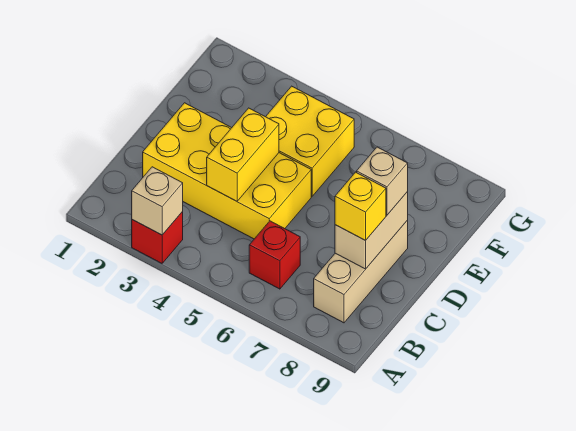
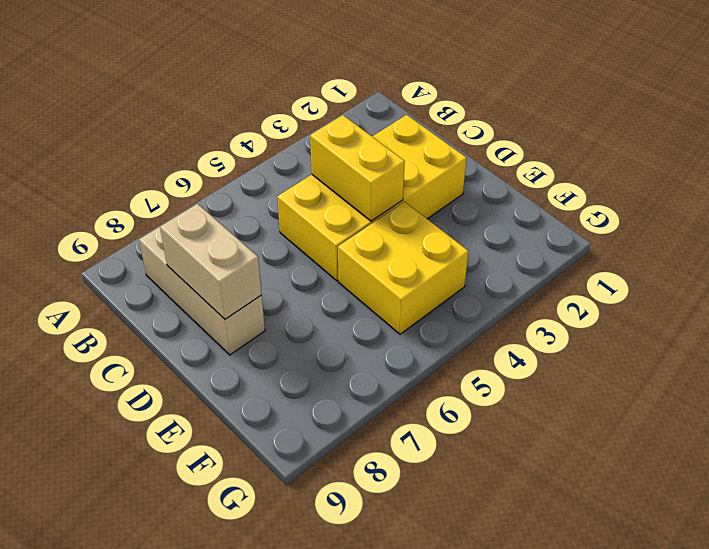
none -> red 1x1 brick [132,212,183,263]
none -> red 1x1 brick [249,221,300,289]

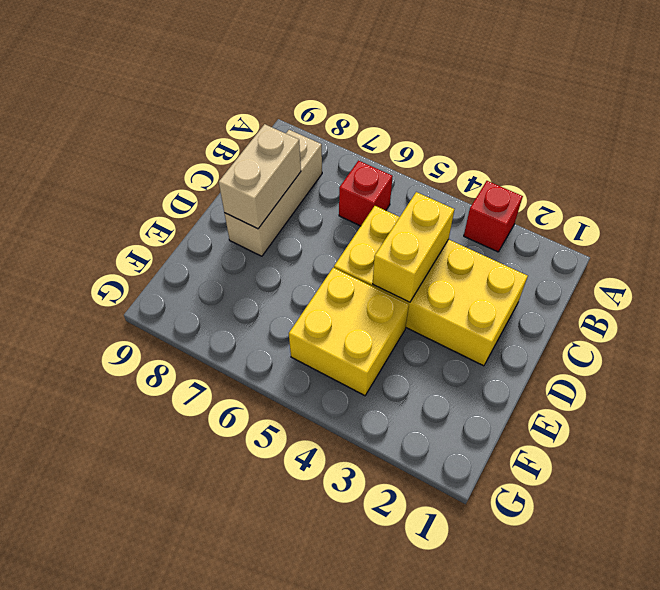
none -> tan 1x1 brick [132,167,183,235]
none -> yellow 1x1 brick [335,172,386,241]

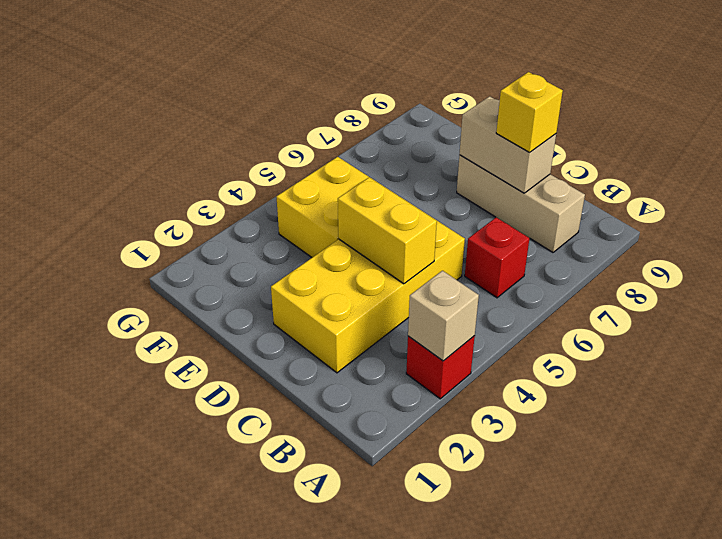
none -> tan 1x1 brick [357,147,408,215]

